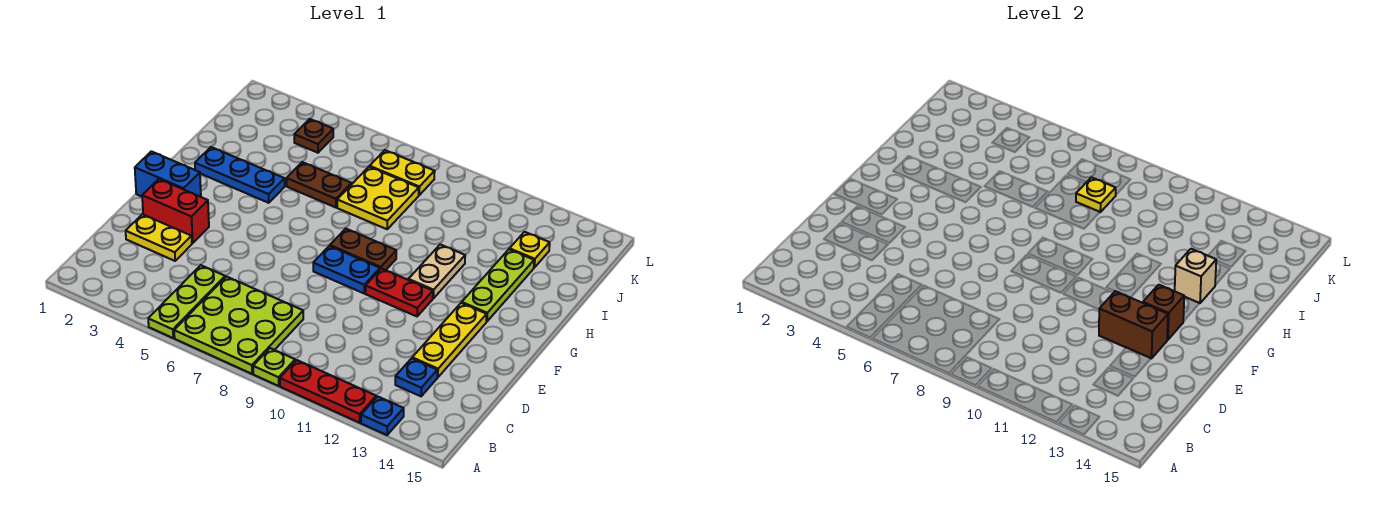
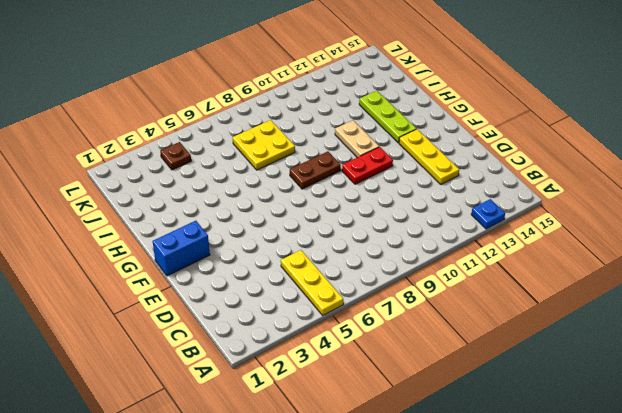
yellow 1x3 plate [281,250,343,315] -> lime 1x3 plate [148,265,225,338]
none -> lime 3x3 plate [174,277,303,374]
none -> lime 1x1 plate [253,348,295,386]
none -> red 1x3 plate [280,360,376,423]

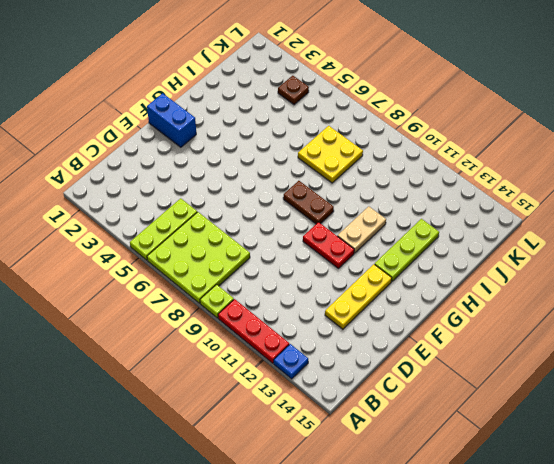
none -> blue 1x1 plate [395,358,437,396]
none -> yellow 1x2 plate [126,214,192,261]
none -> red 1x2 brick [142,179,209,243]

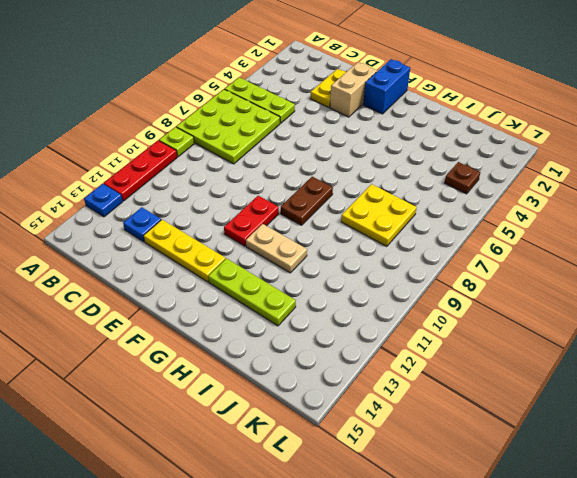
tan 1x2 brick [330,62,377,117] -> red 1x2 brick [142,179,209,243]
none -> blue 1x2 plate [313,246,380,293]
none -> blue 1x3 plate [195,147,285,203]
none -> brown 1x2 plate [287,162,352,207]

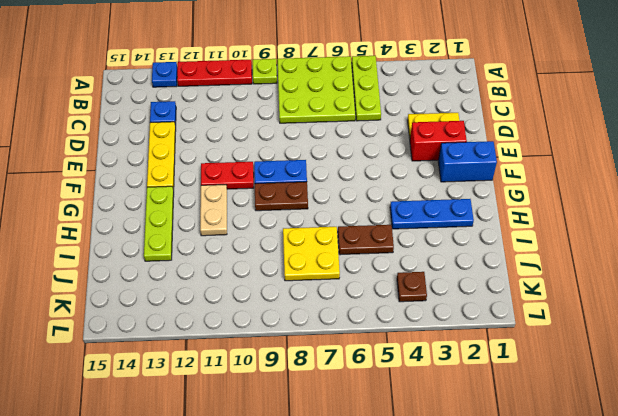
none -> yellow 1x1 plate [510,232,550,268]
none -> yellow 1x2 plate [370,150,435,195]
none -> brown 1x2 brick [1099,291,1168,359]

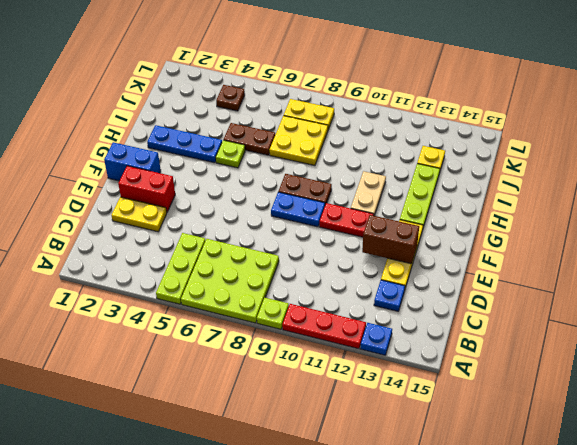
lime 1x1 plate [216,140,245,168] -> none
none -> brown 1x1 brick [1143,285,1184,340]
none -> tan 1x1 brick [1175,249,1216,303]
none -> yellow 1x1 plate [1076,177,1116,212]

